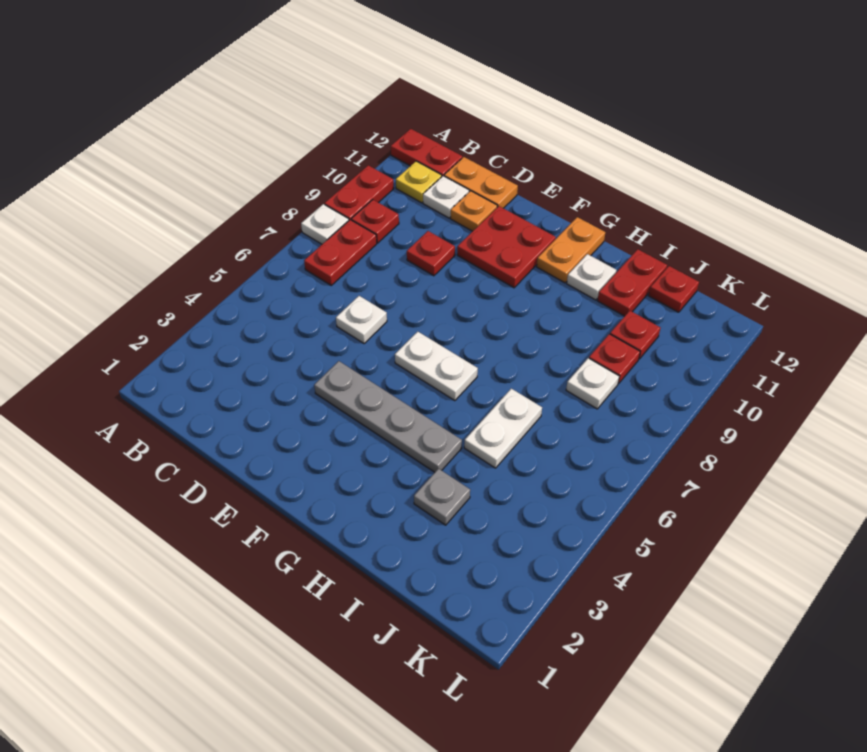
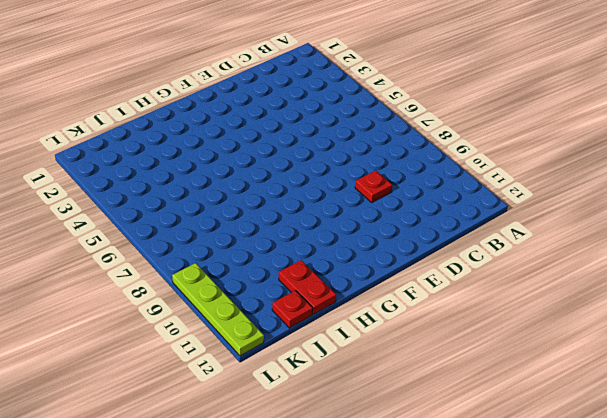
lime 1x4 plate [172,263,264,356] -> none
none -> white 1x1 plate [301,204,349,244]
none -> red 1x2 plate [324,165,394,220]
none -> red 1x2 plate [391,129,462,176]

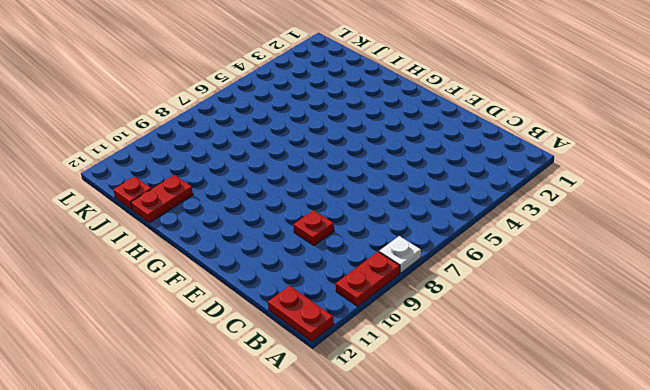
none -> red 1x2 plate [304,220,377,285]
none -> red 1x1 plate [351,200,399,243]
none -> yellow 1x1 plate [396,161,442,203]

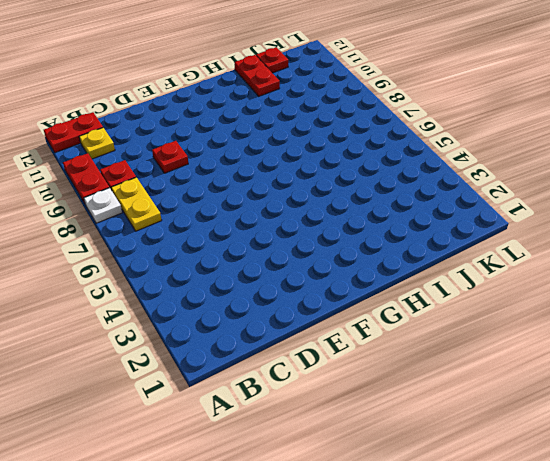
yellow 1x2 plate [111,177,162,231] -> red 1x2 plate [304,220,377,285]
none -> white 1x1 plate [423,176,469,218]
none -> orange 1x2 plate [444,157,518,208]
none -> white 1x1 plate [336,296,387,344]

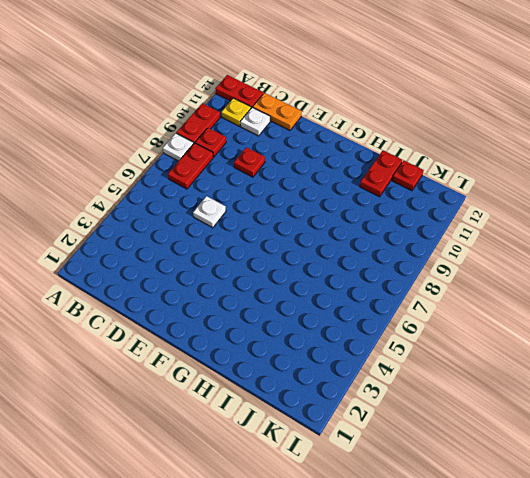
none -> orange 1x1 plate [450,191,497,231]
none -> grey 1x4 plate [314,361,462,472]
none -> red 2x2 plate [457,206,556,288]

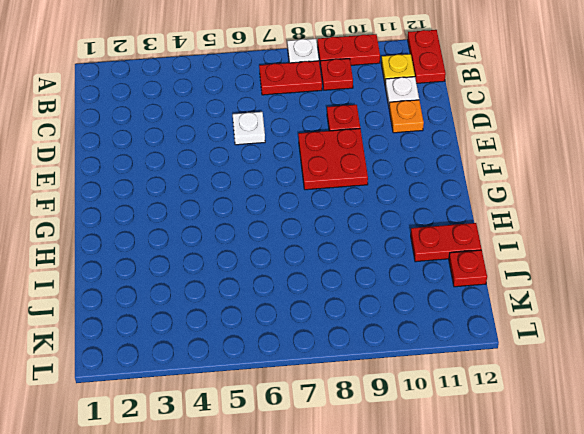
red 2x2 plate [298,129,368,190] -> red 2x2 plate moved to [457,206,556,288]
none -> orange 1x2 plate [444,157,518,208]
none -> grey 1x4 plate [314,361,462,472]
none -> white 1x2 plate [395,332,478,401]

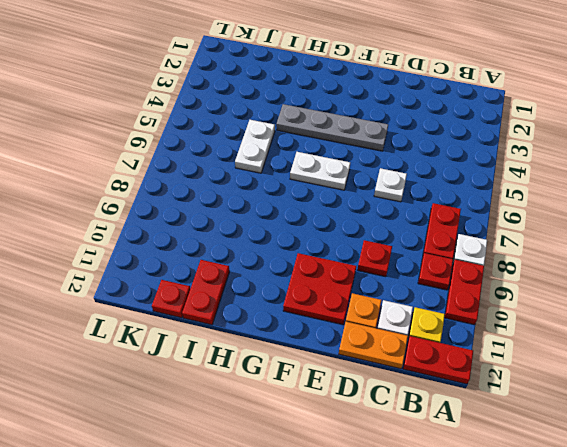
none -> orange 1x2 plate [537,217,605,283]
none -> white 1x1 plate [567,254,616,300]
none -> grey 1x1 plate [414,469,470,525]

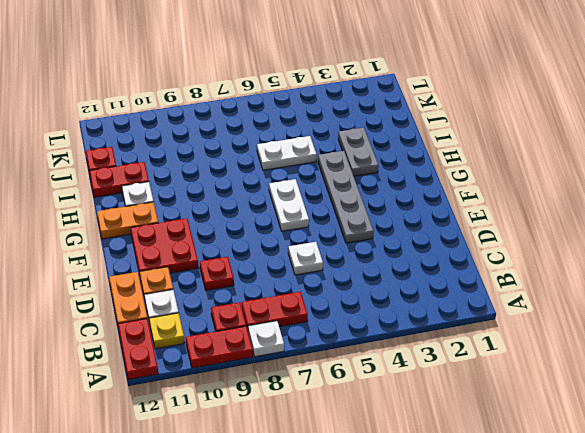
grey 1x2 plate [338,128,378,176] -> grey 1x1 plate [414,469,470,525]
none -> white 1x1 plate [566,358,619,409]
none -> red 1x1 plate [589,334,640,384]
none -> red 1x1 plate [610,311,660,359]

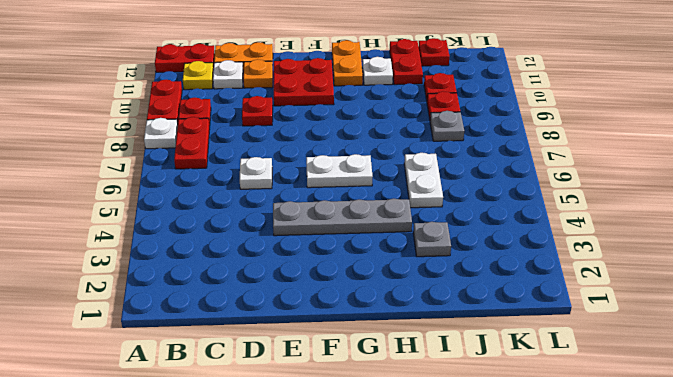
grey 1x1 plate [430,111,464,141] -> white 1x1 plate [566,358,619,409]

